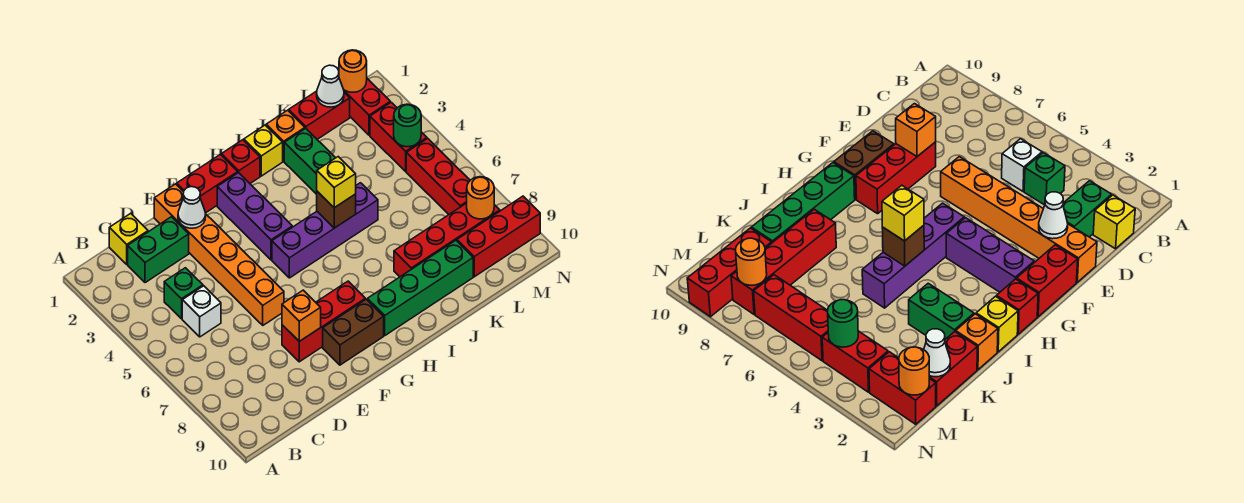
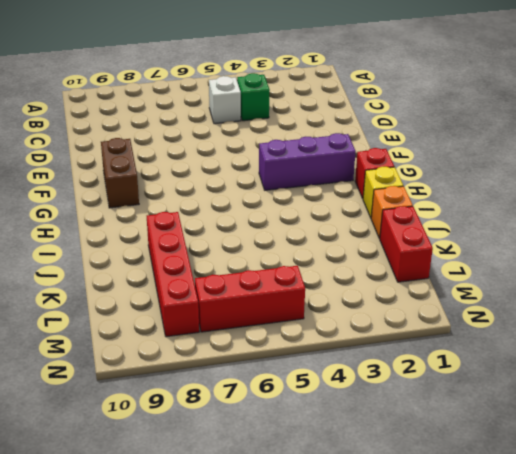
none -> yellow 1x1 brick [109,213,148,264]
none -> green 1x2 brick [128,217,189,283]
none -> orange 1x6 brick [154,184,284,325]

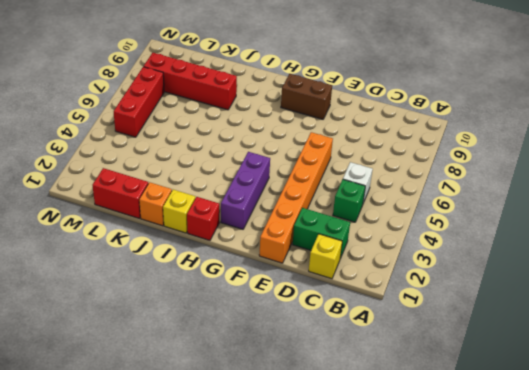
none -> red 1x3 brick [282,281,365,362]
none -> red 1x2 brick [177,155,238,213]
none -> purple 1x4 brick [272,183,378,278]

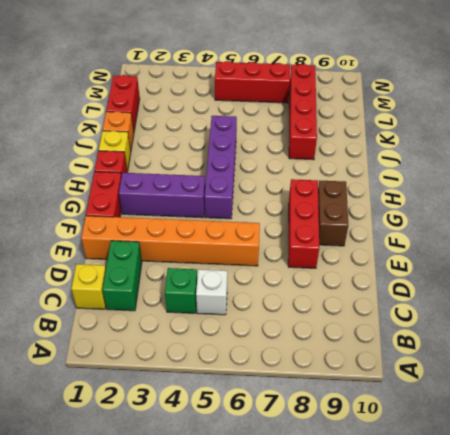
none -> green 1x4 brick [367,240,473,335]
none -> green 1x2 brick [284,128,335,194]
none -> red 1x3 brick [457,196,540,277]

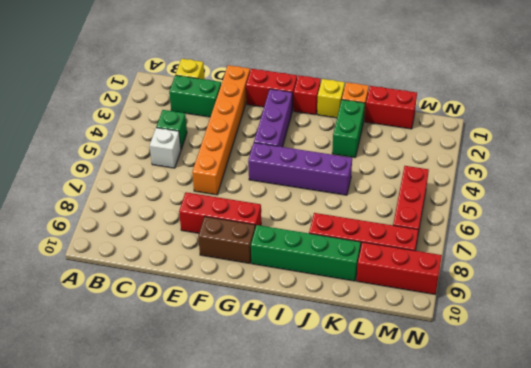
none -> red 1x2 brick [344,79,390,135]
none -> red 1x2 brick [370,102,427,171]
none -> white 1x1 cone [178,187,206,228]

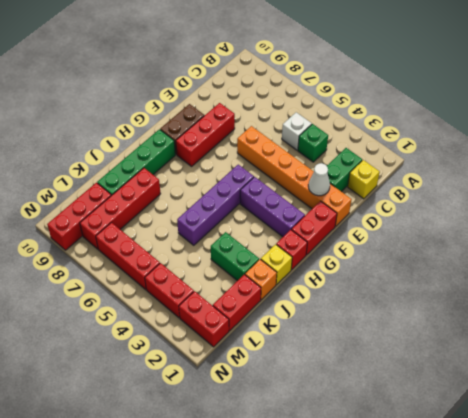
none -> orange 1x1 brick [282,290,321,341]
none -> brown 1x1 brick [317,191,356,228]
none -> white 1x1 cone [317,65,344,107]

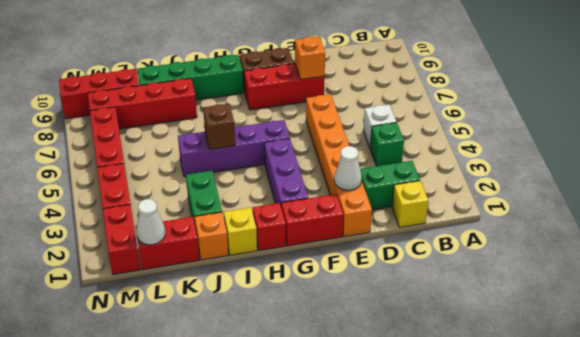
none -> orange 1x1 round brick [339,50,367,92]
none -> green 1x1 round brick [394,104,421,147]
none -> orange 1x1 round brick [467,177,494,219]

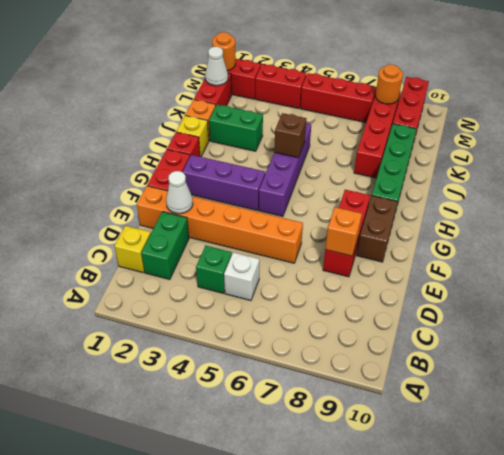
none -> green 1x1 round brick [394,104,421,147]
none -> yellow 1x1 brick [317,157,356,208]

